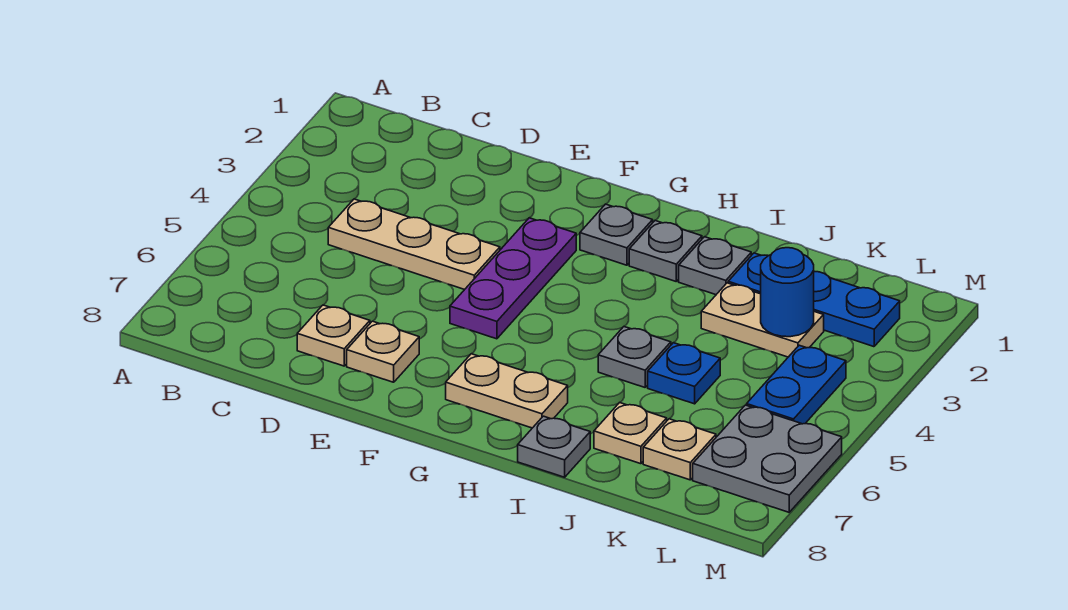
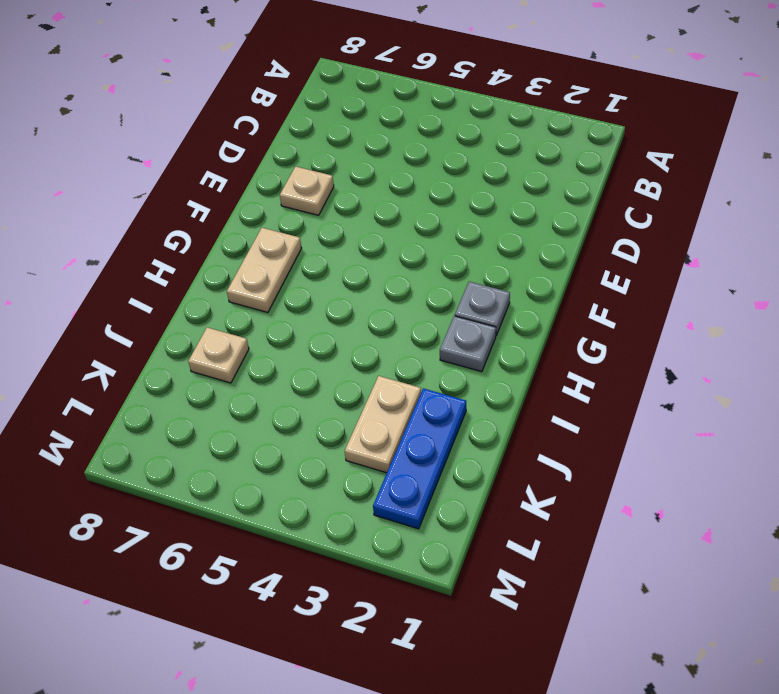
none -> tan 1x3 plate [328,199,500,290]
none -> tan 1x1 plate [297,305,370,366]
none -> purple 1x3 plate [450,218,576,339]

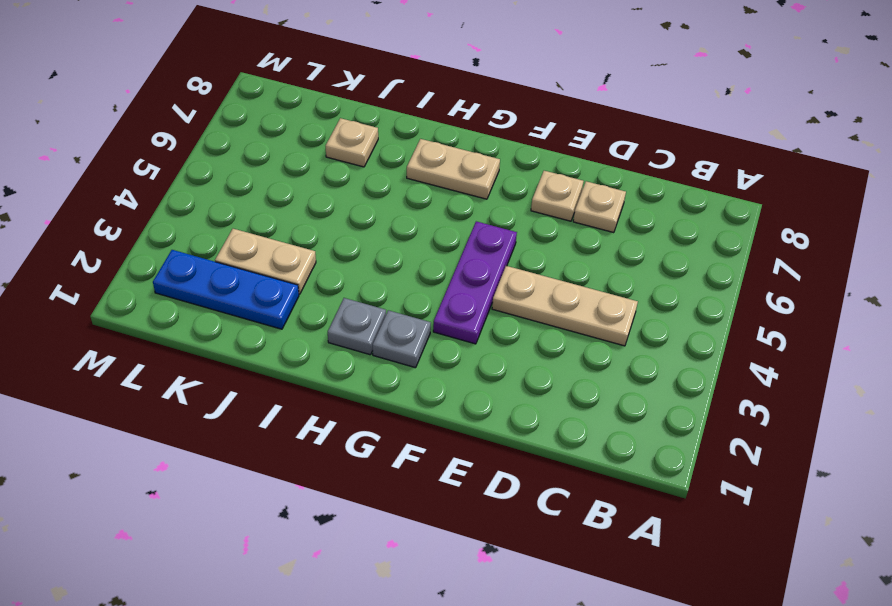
none -> grey 1x1 plate [679,237,751,295]
none -> grey 1x1 plate [598,327,671,387]
none -> grey 1x1 plate [518,416,590,477]

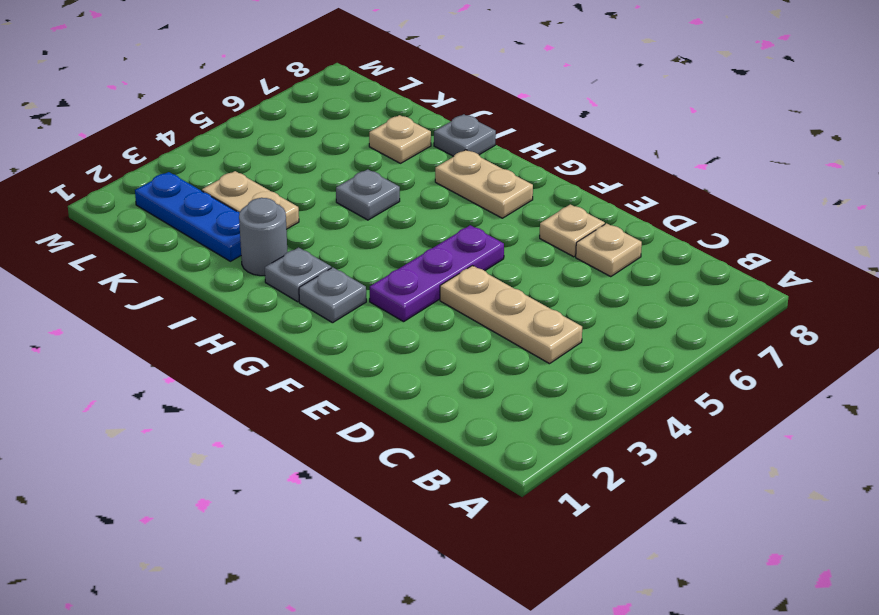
grey 1x1 round brick [239,198,287,276] -> grey 1x1 plate [679,237,751,295]
none -> blue 1x1 plate [648,343,720,404]
none -> tan 1x1 plate [643,419,716,480]
none -> blue 1x2 plate [747,345,846,424]

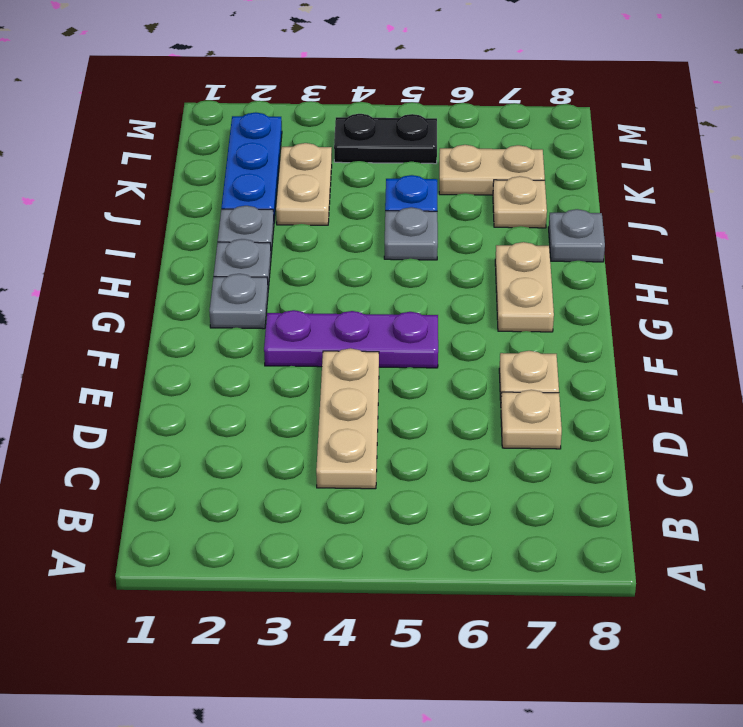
tan 1x2 plate [439,145,545,195] -> tan 1x1 plate [643,419,716,480]
black 1x2 plate [334,114,437,164] -> blue 1x2 plate [747,345,846,424]
none -> grey 2x2 plate [693,405,842,512]
none -> blue 1x1 round brick [761,248,814,337]

